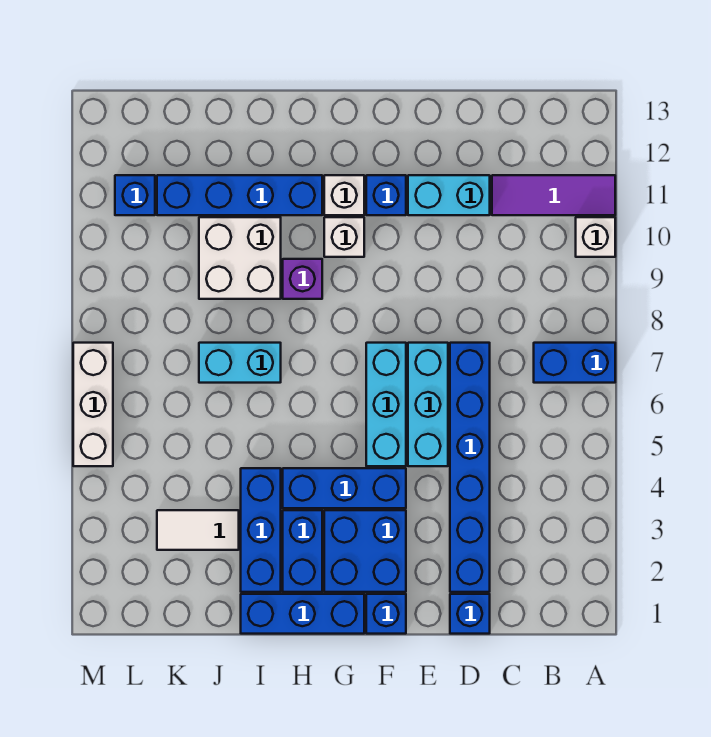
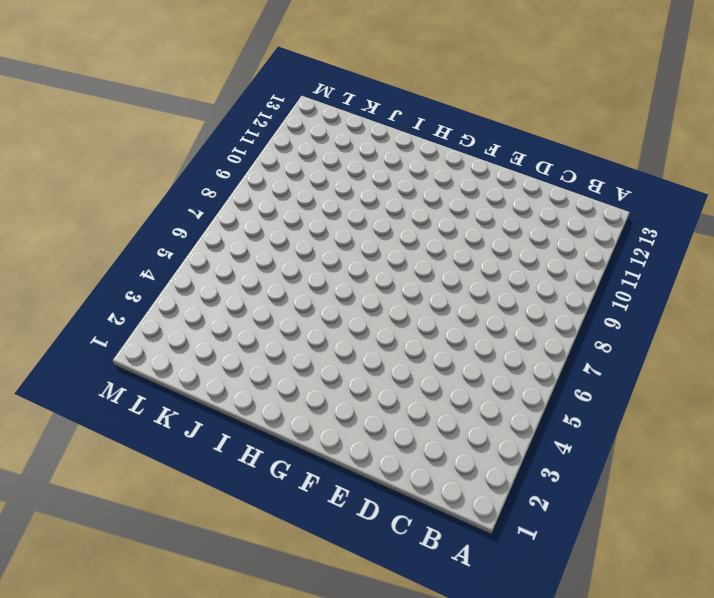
none -> blue 1x2 brick [534,343,615,383]
none -> white 1x1 brick [576,217,615,257]
none -> purple 1x3 tile [492,175,615,215]

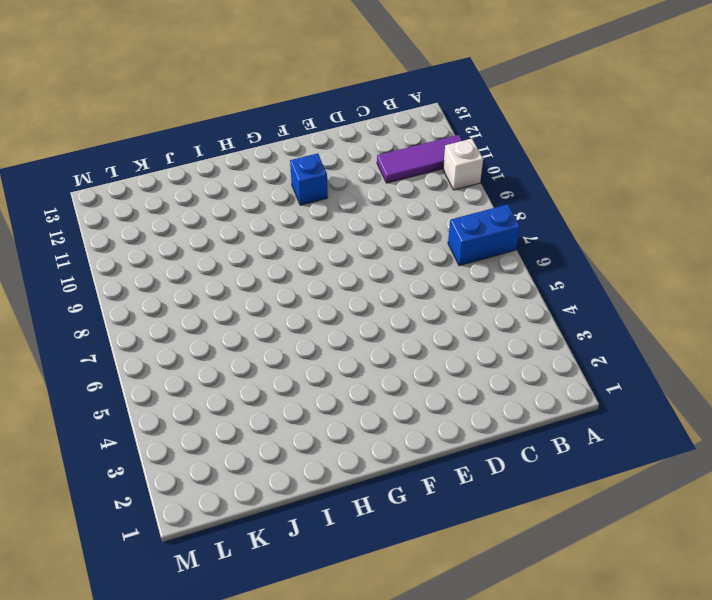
none -> blue 1x1 brick [450,594,490,634]
none -> blue 1x6 brick [450,343,490,592]
none -> cyan 1x2 brick [408,175,490,215]

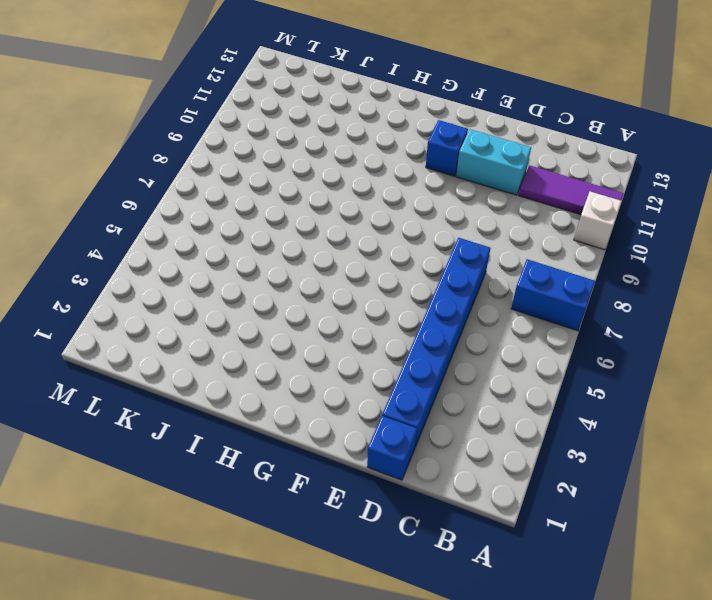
none -> cyan 1x3 brick [408,343,448,466]
none -> blue 1x1 brick [366,594,406,634]
none -> blue 2x2 brick [324,510,406,592]

